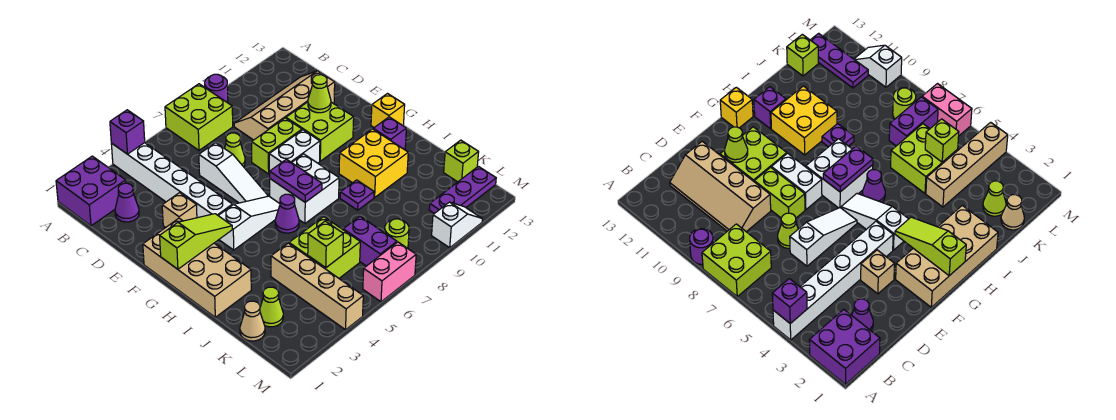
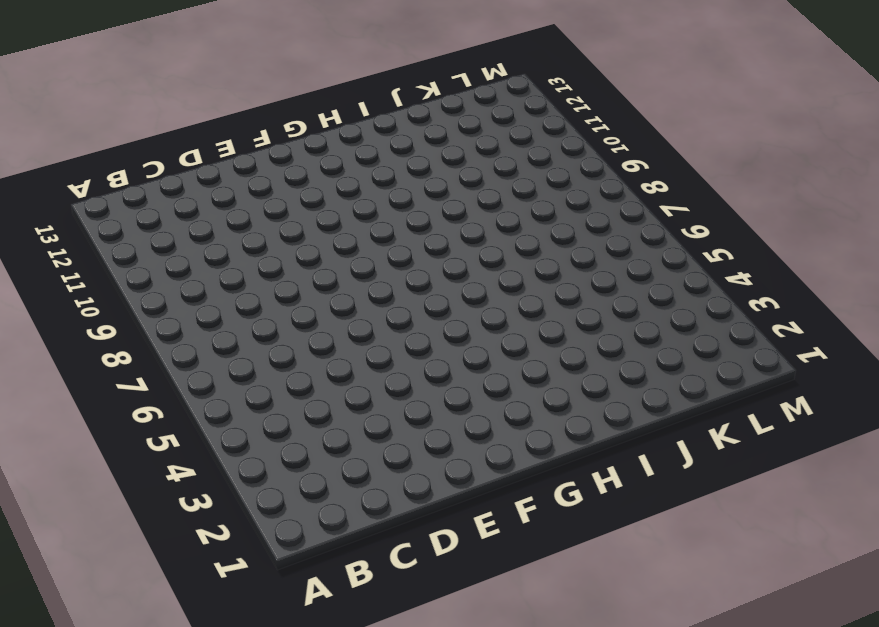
none -> purple 2x2 brick [56,156,126,226]
none -> white 1x6 brick [111,143,232,218]
none -> lime 2x2 brick [165,84,233,150]
none -> purple 1x1 round brick [205,74,228,103]

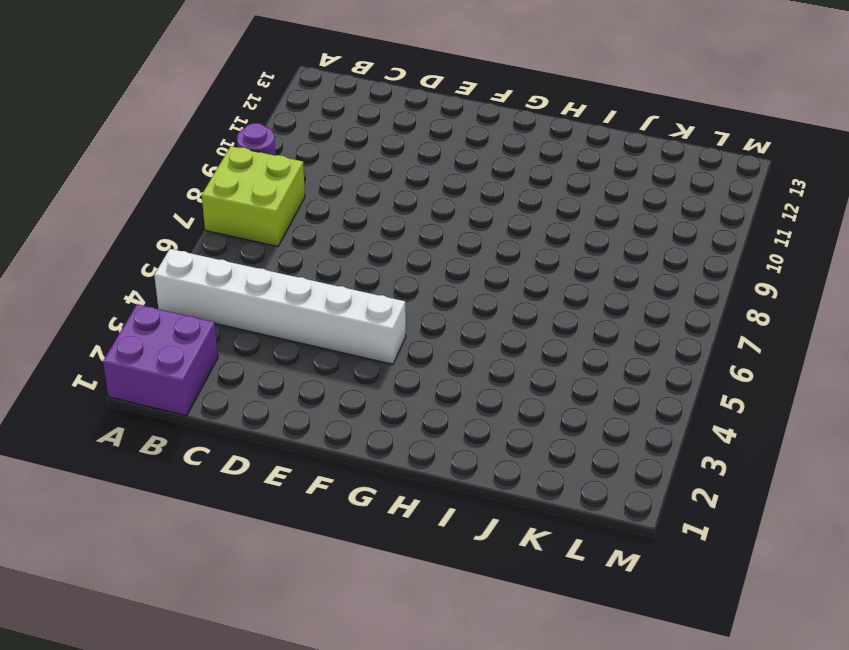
none -> purple 1x1 cone [115,183,139,222]
none -> tan 2x4 slope [234,71,335,140]
none -> white 1x3 slope [199,143,268,203]
none -> lime 1x1 cone [225,133,245,167]

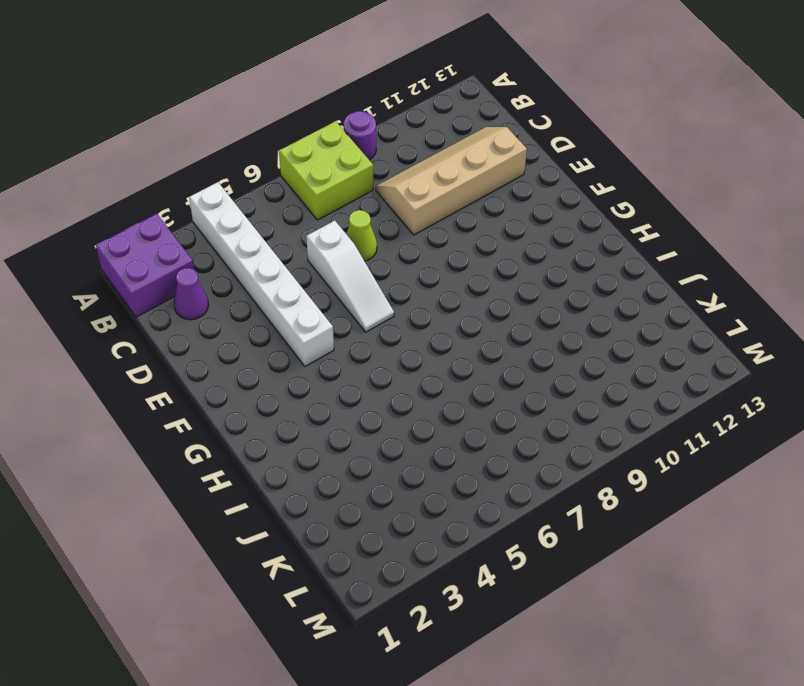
none -> tan 1x1 brick [162,193,197,228]
none -> lime 1x2 brick [252,118,302,174]
none -> lime 2x2 brick [286,102,354,161]
none -> tan 2x4 brick [143,218,251,317]

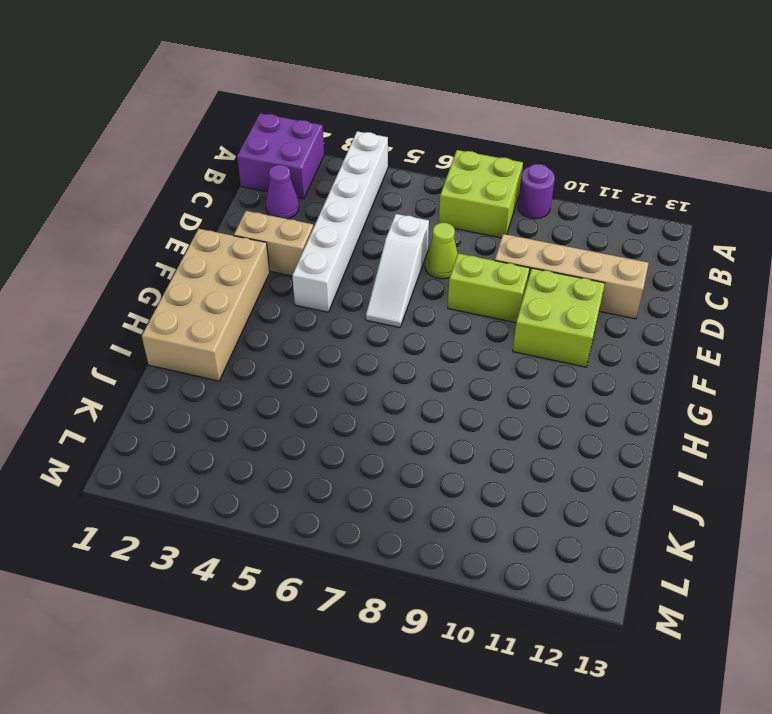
tan 1x2 brick [234,211,314,276] -> tan 1x1 brick [162,193,197,228]
none -> white 1x2 brick [269,130,320,174]
none -> white 1x3 slope [218,196,280,250]
none -> white 2x2 brick [270,154,339,223]
none -> yellow 1x1 brick [371,94,405,127]

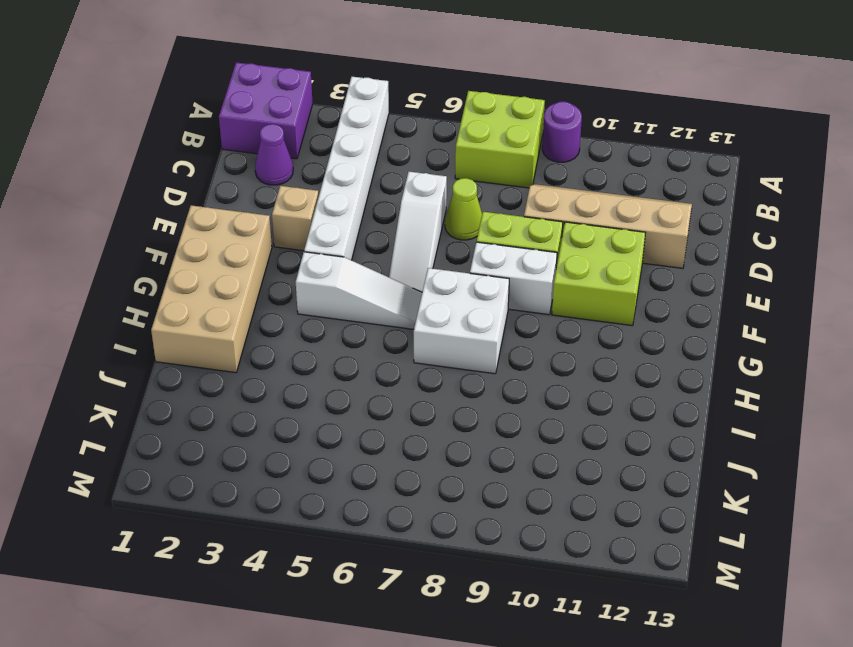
none -> yellow 1x1 brick [371,94,405,127]
none -> purple 1x1 cone [275,194,299,233]
none -> yellow 2x2 brick [339,129,408,197]
none -> purple 1x1 brick [373,117,406,150]

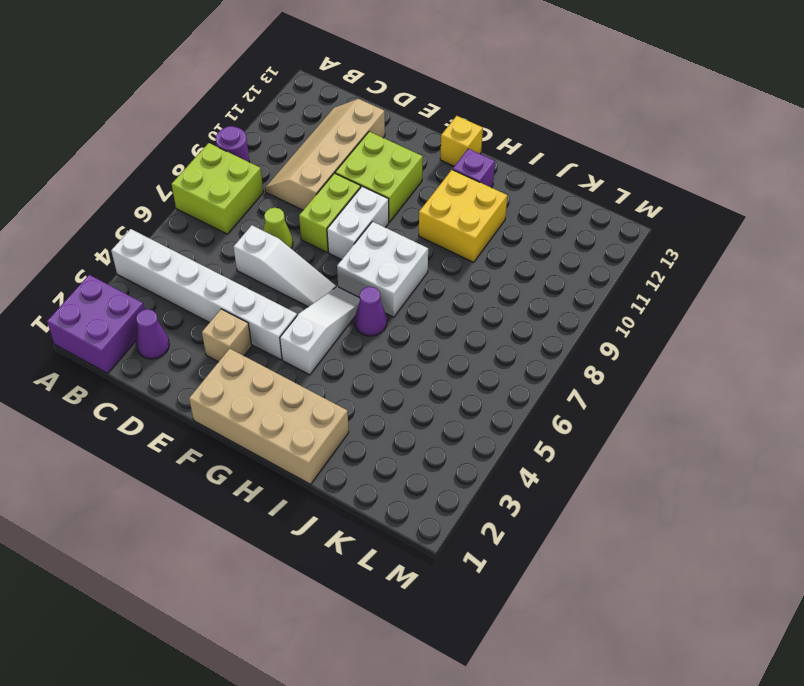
none -> purple 1x1 plate [340,180,374,210]
none -> tan 1x4 brick [271,243,363,330]
none -> lime 2x2 brick [289,217,360,278]
none -> tan 1x1 cone [240,301,265,341]

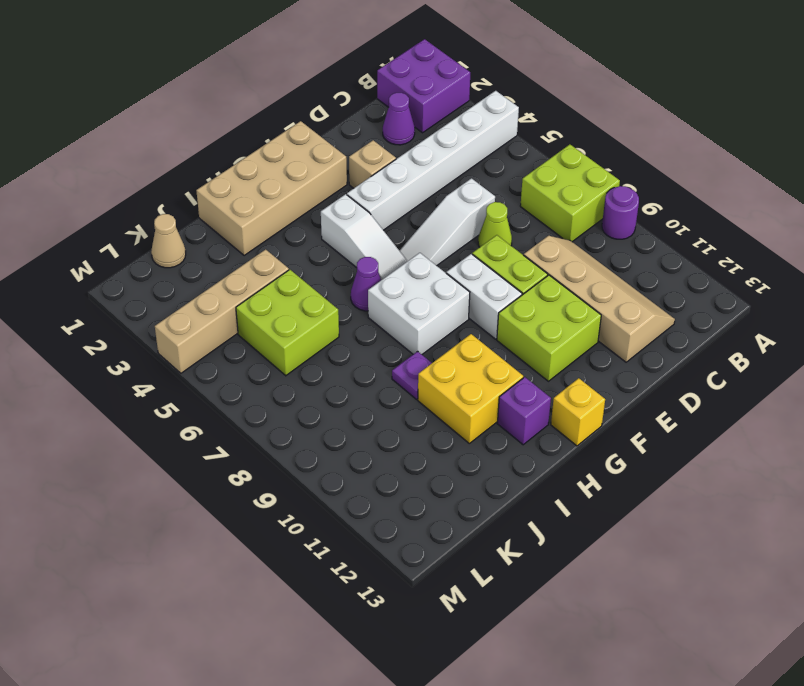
none -> lime 1x1 cone [260,287,283,327]
none -> purple 1x2 brick [343,216,397,266]
none -> lime 1x1 brick [444,140,479,182]
none -> lime 1x1 round brick [384,219,409,248]

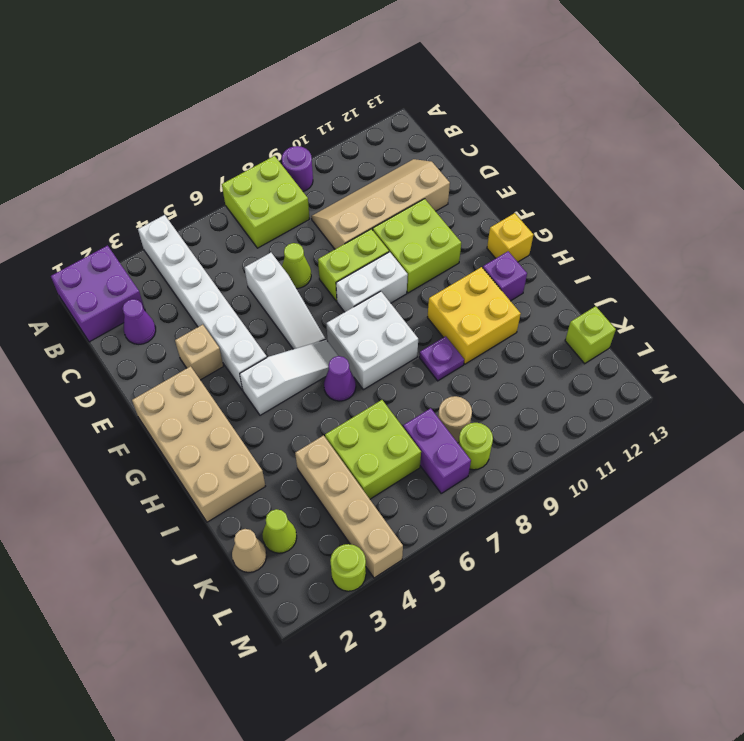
tan 1x1 round brick [438,396,472,443] -> none
lime 1x1 round brick [330,544,366,591] -> none
none -> purple 1x3 plate [429,166,496,214]
none -> pink 1x2 brick [363,242,416,302]
none -> white 1x2 slope [432,202,482,248]
none -> purple 1x1 brick [110,110,145,154]

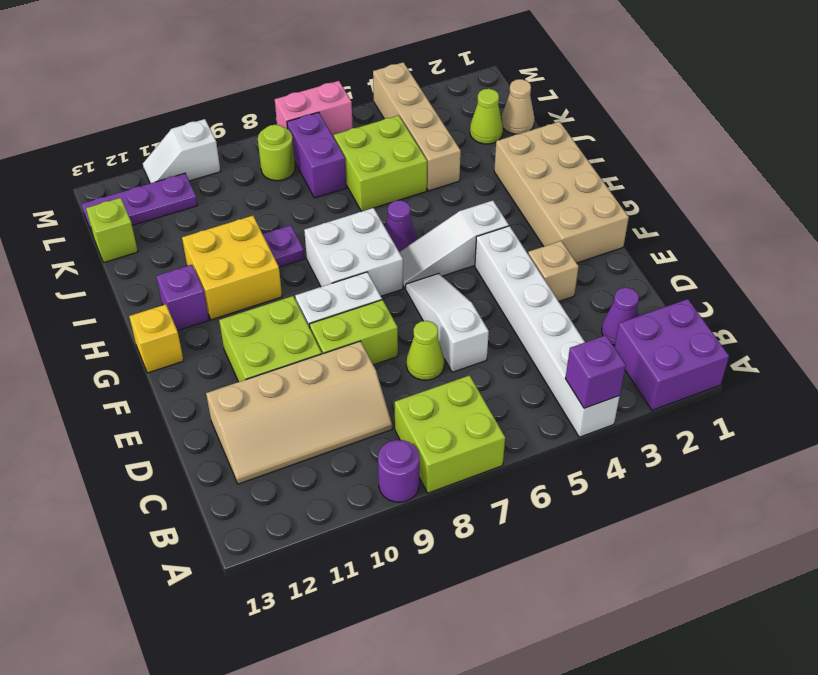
none -> lime 1x1 cone [308,75,331,113]
none -> lime 1x3 slope [160,214,232,269]
none -> purple 1x2 plate [270,159,322,202]
none -> lime 1x1 brick [308,221,343,268]

